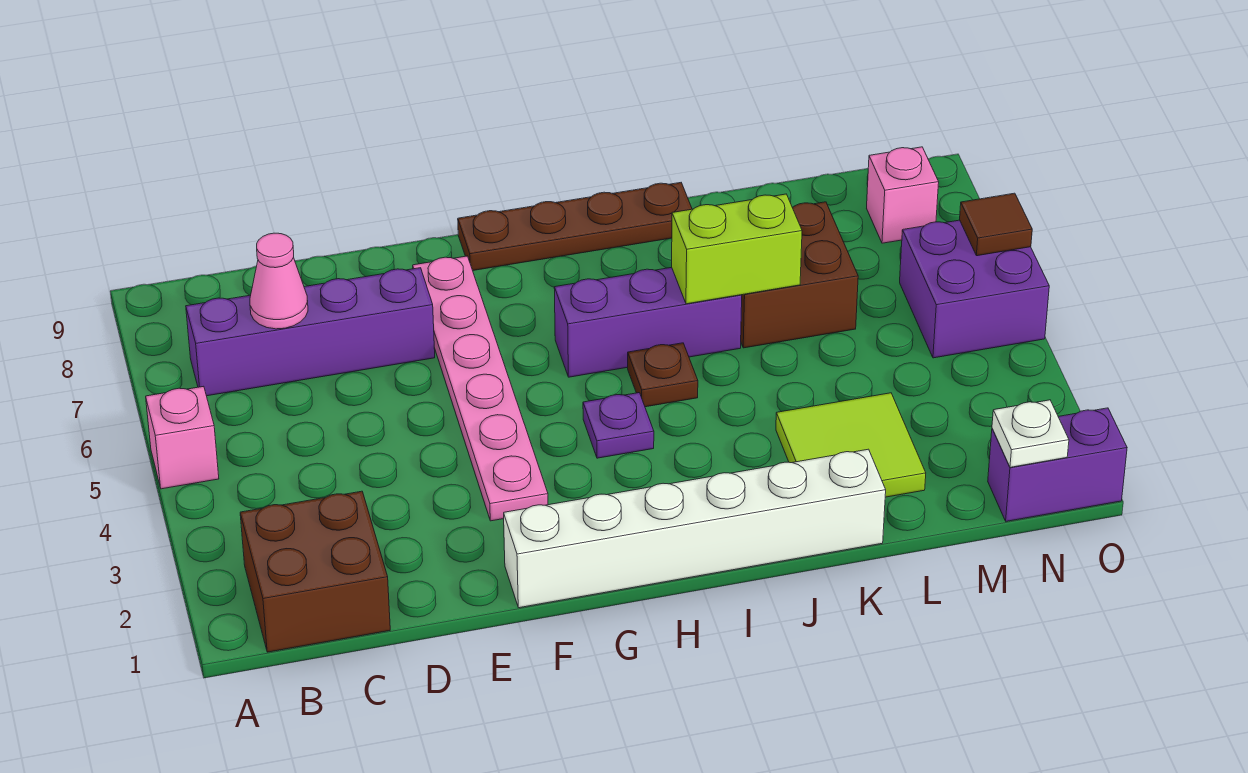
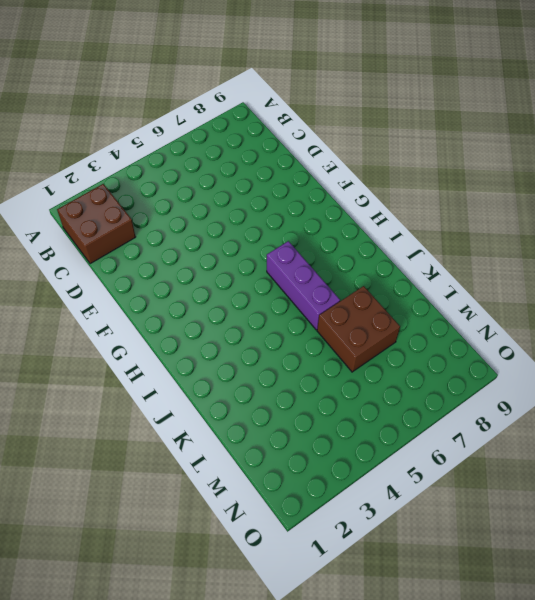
none -> pink 1x1 brick [146,386,219,489]
none -> purple 1x4 brick [186,268,435,396]
none -> white 1x6 brick [504,449,886,608]

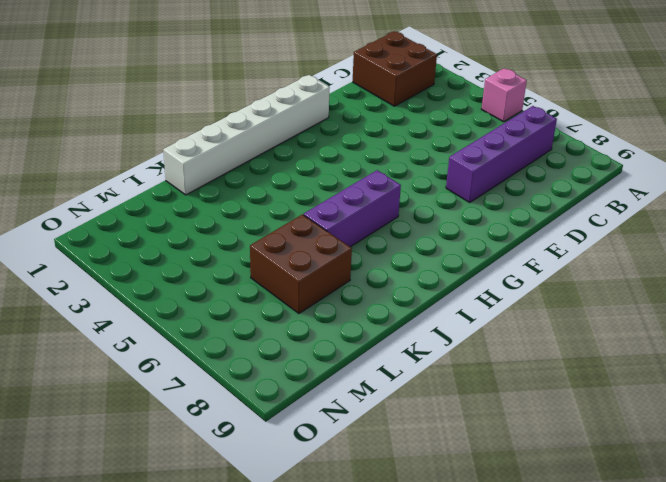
none -> pink 1x6 plate [413,256,548,521]
none -> brown 1x4 plate [458,183,692,270]
none -> purple 1x1 plate [583,393,654,458]

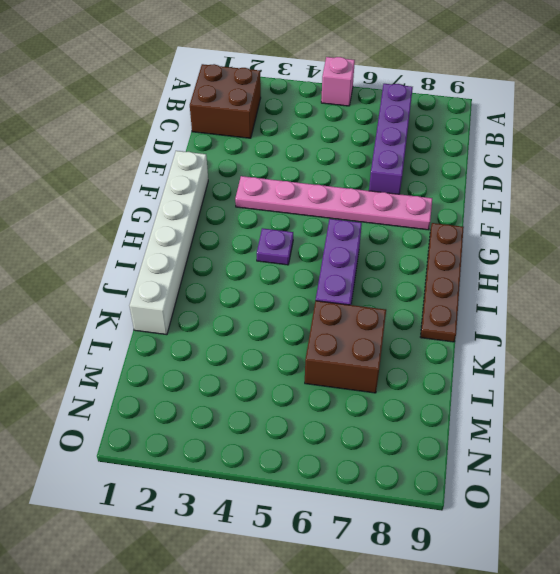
none -> brown 1x1 plate [628,343,698,407]
none -> lime 2x2 tile [776,393,926,497]
none -> purple 1x2 brick [988,408,1127,521]

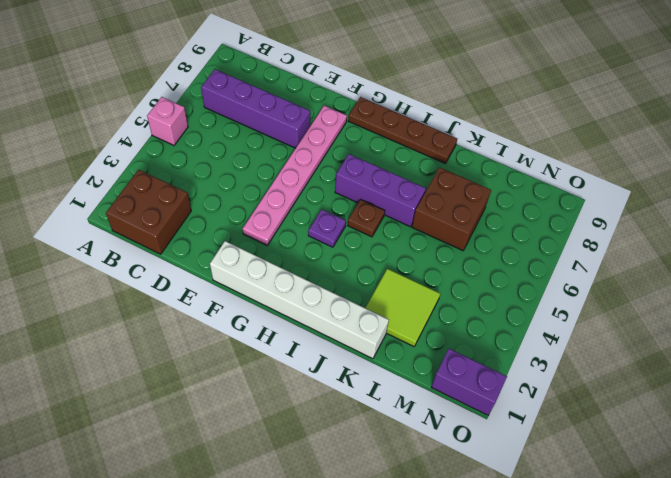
none -> purple 2x2 brick [900,220,1049,358]
none -> pink 1x1 brick [867,147,939,243]
none -> pink 1x1 cone [250,233,308,329]

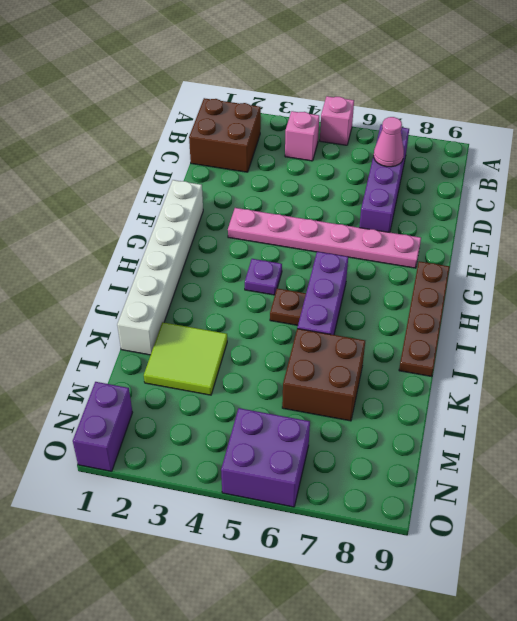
pink 1x1 brick [285,111,319,161] -> pink 1x1 brick moved to [867,147,939,243]
none -> lime 1x2 brick [672,194,802,304]
none -> white 1x1 plate [992,400,1069,467]
none -> brown 1x1 tile [960,193,1032,256]

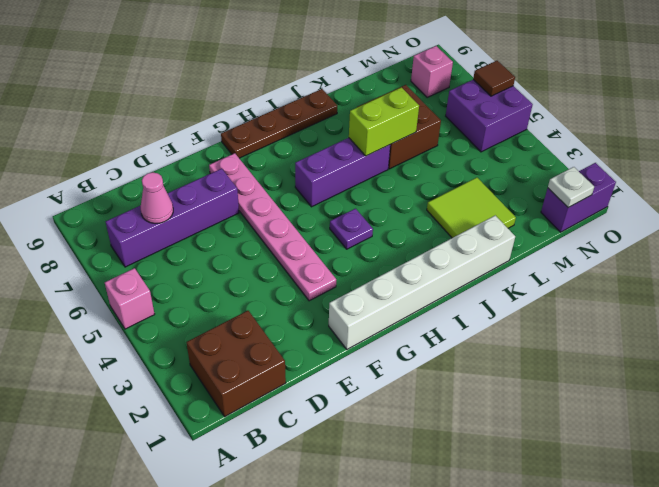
none -> brown 1x1 plate [628,343,698,407]

